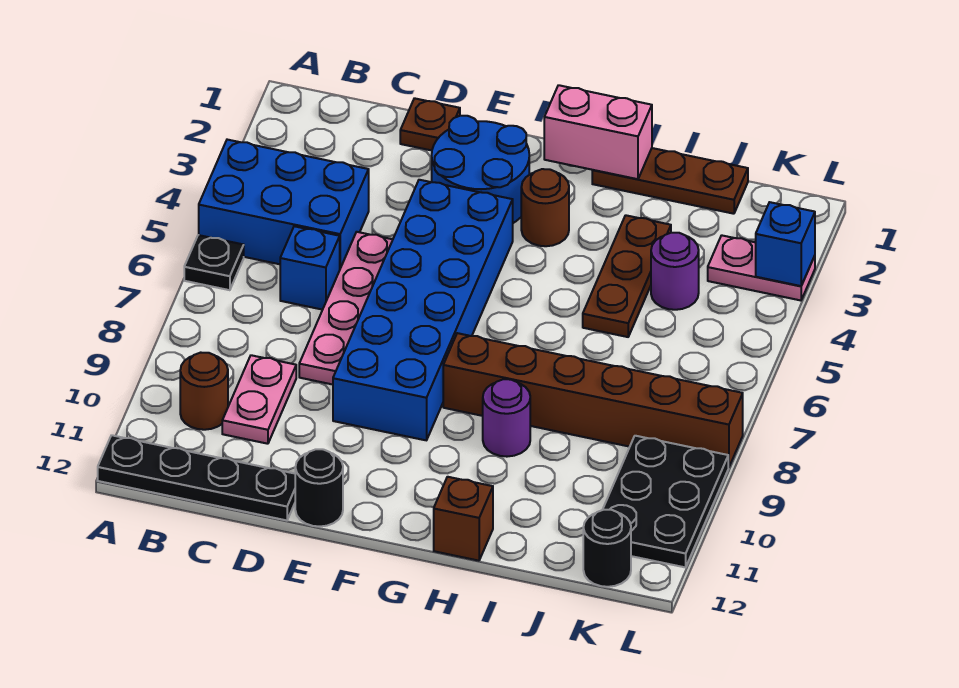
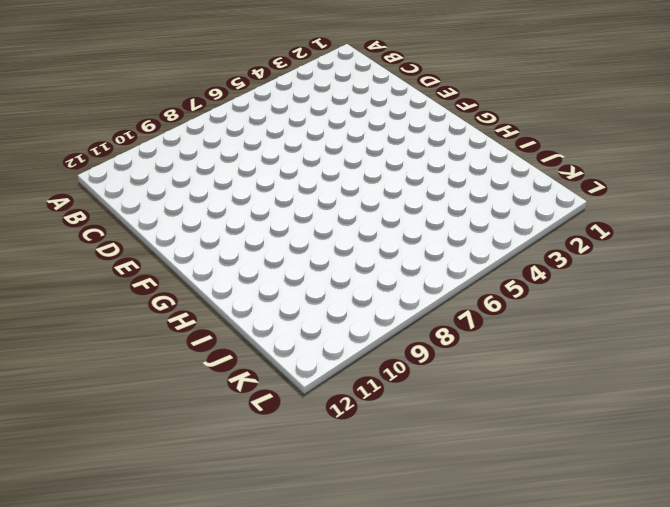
none -> blue 2x3 brick [199,140,369,268]
none -> black 1x1 plate [184,235,244,290]
none -> black 1x4 plate [98,435,295,520]

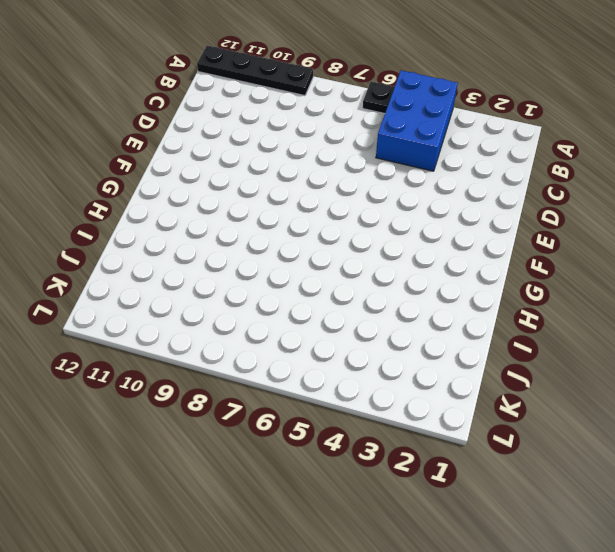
black 1x4 plate [197,45,313,96] -> black 1x4 plate turned to [98,435,295,520]
none -> brown 1x1 round brick [180,353,228,430]
none -> blue 1x1 brick [280,226,340,310]
none -> pink 1x2 plate [222,355,296,444]

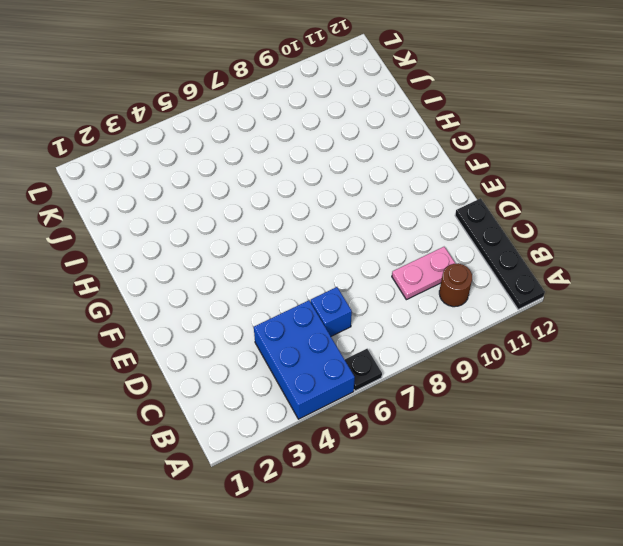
none -> brown 1x1 plate [400,98,460,151]
none -> pink 1x4 plate [299,232,393,385]
none -> blue 2x2 round brick [432,116,529,223]

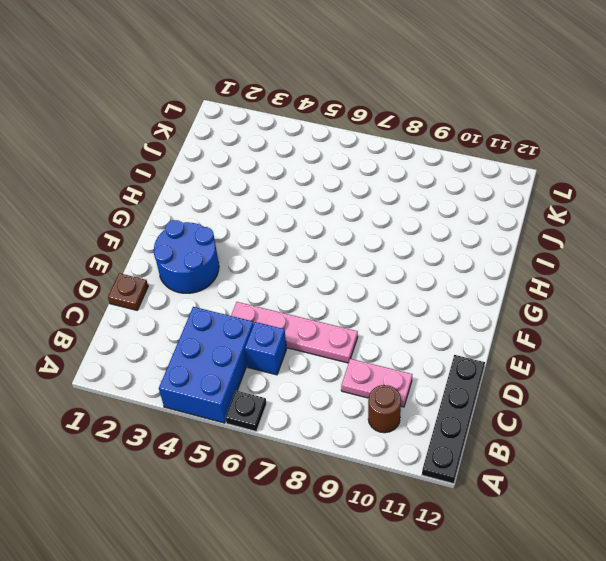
none -> blue 2x6 brick [333,180,513,440]
none -> black 1x1 round brick [295,449,343,527]
none -> brown 1x1 round brick [521,169,569,246]

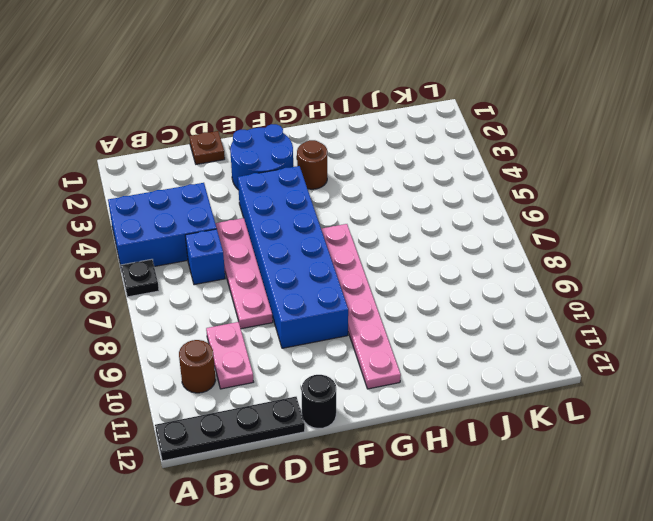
pink 1x6 plate [321,224,401,389] -> brown 1x6 brick [443,333,743,467]
none -> brown 1x3 plate [592,148,748,214]
none -> purple 1x1 round brick [483,379,530,457]
none -> brown 1x1 brick [434,477,493,561]

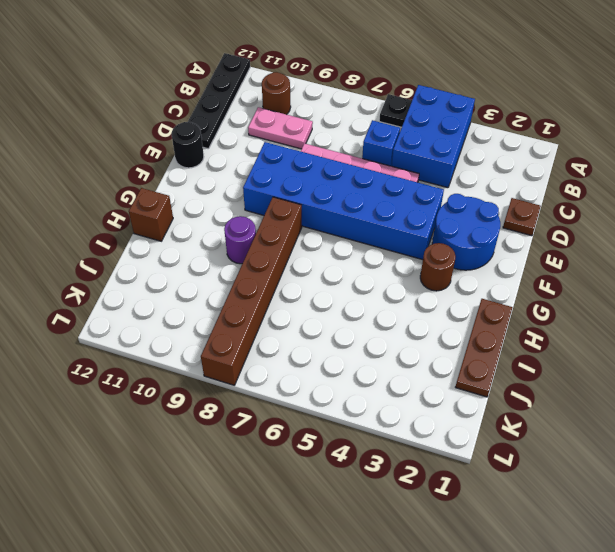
none -> brown 1x3 plate [583,215,671,337]
none -> purple 1x1 round brick [651,233,699,310]
none -> pink 1x2 plate [708,235,815,300]

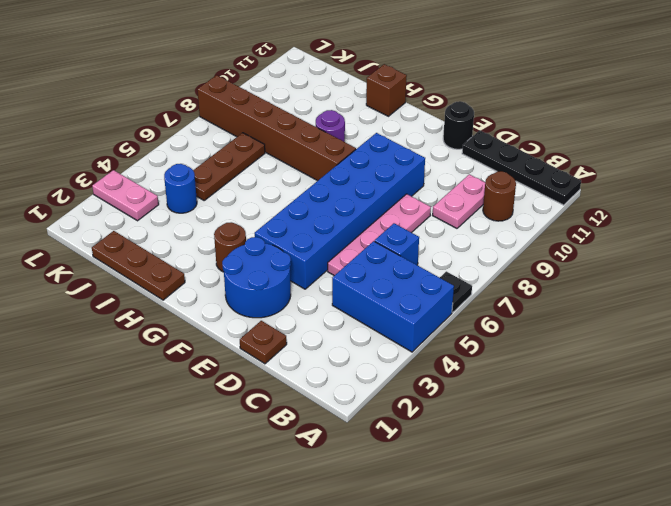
blue 1x1 round brick [164,164,197,213] -> purple 1x1 round brick [651,233,699,310]
brown 1x3 plate [193,133,265,200] -> brown 1x3 plate moved to [583,215,671,337]
none -> black 2x3 plate [603,436,728,567]
none -> black 1x1 round brick [583,510,631,587]
none -> pink 1x2 brick [544,85,652,179]

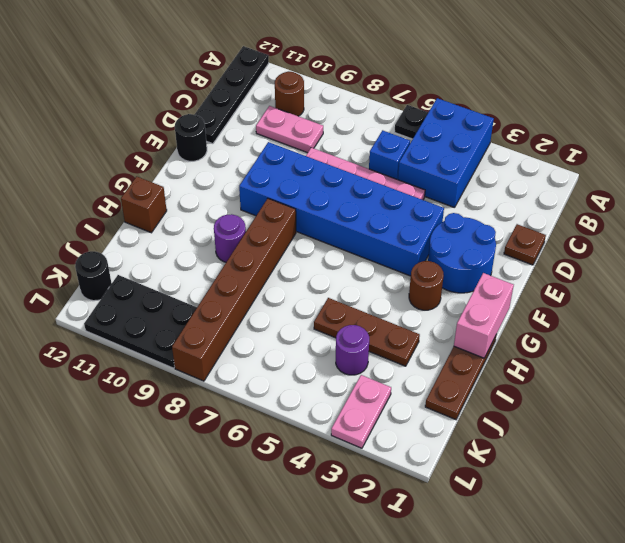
none -> blue 1x1 brick [756,202,815,286]

